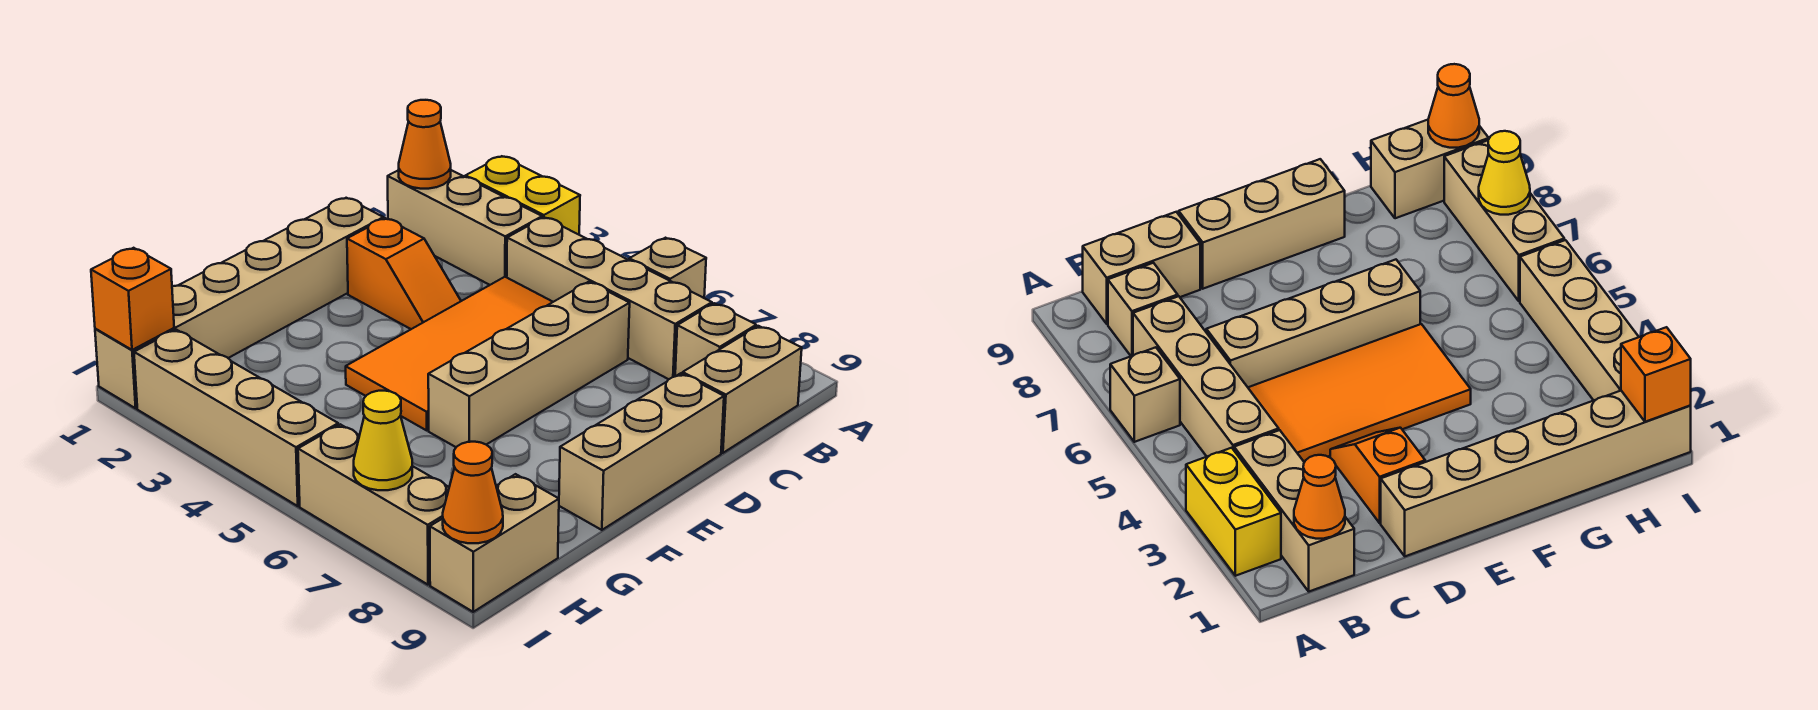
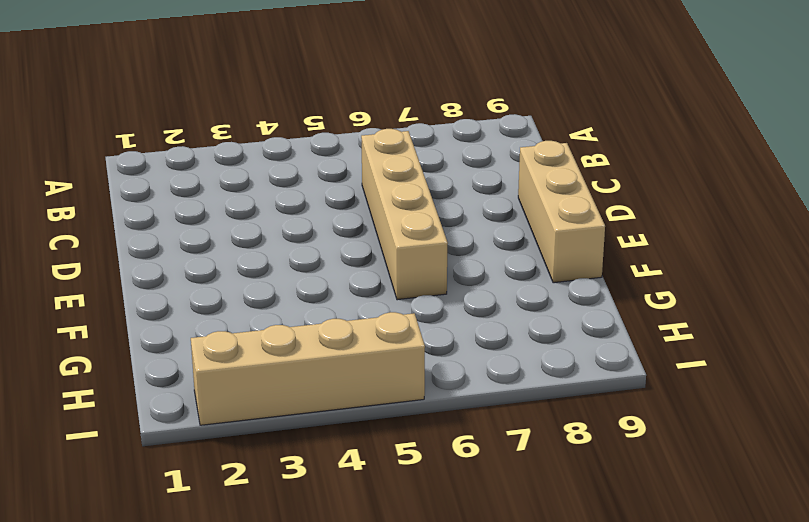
none -> yellow 1x2 brick [465,156,580,235]
none -> tan 1x1 brick [629,238,706,298]
none -> tan 1x3 brick [388,170,542,285]

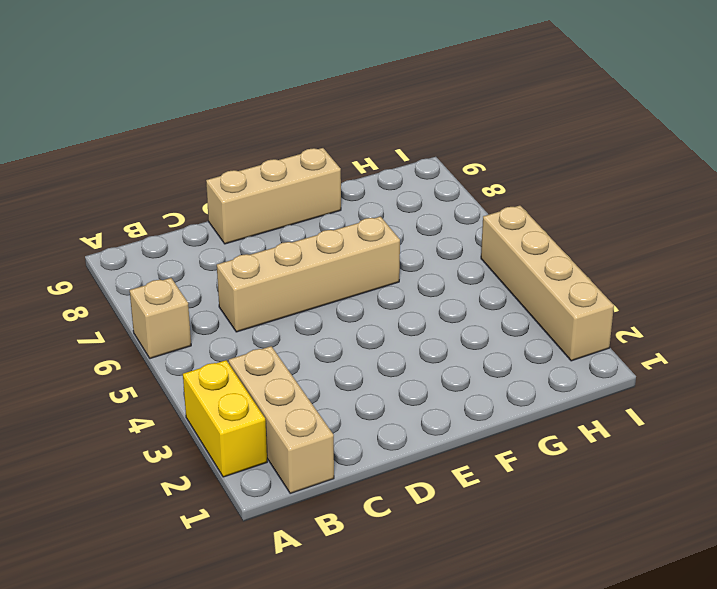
none -> tan 1x4 brick [507,217,712,379]
none -> tan 1x1 brick [675,303,756,376]
none -> tan 1x2 brick [683,326,802,453]

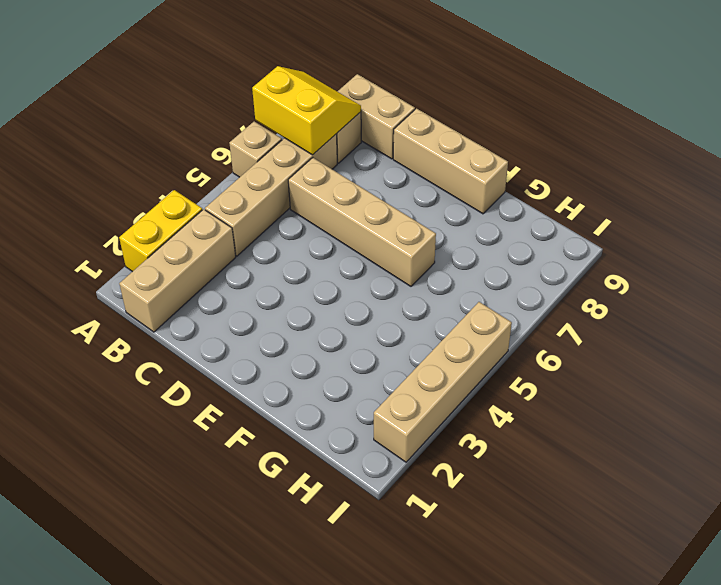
yellow 2x2 slope [252,66,361,155] -> none
none -> orange 2x4 tile [346,277,552,430]
none -> tan 1x6 brick [95,198,383,408]
none -> orange 1x2 slope [347,218,461,329]

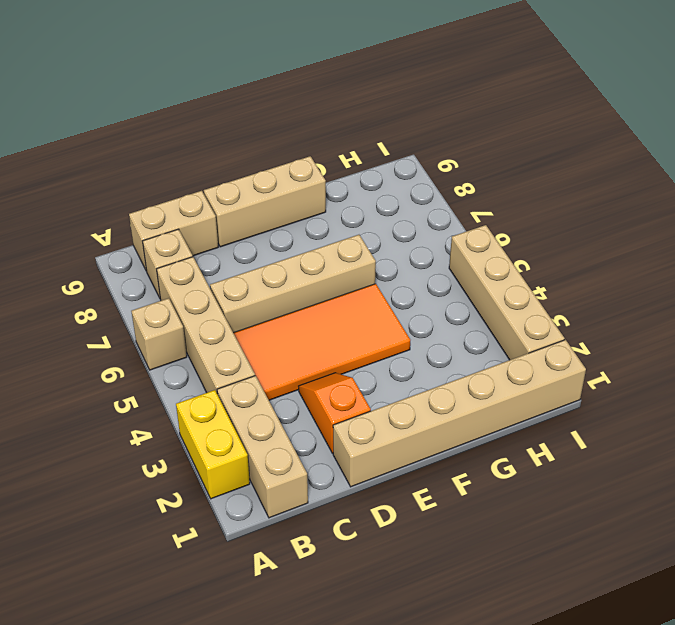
none -> tan 1x2 brick [430,474,559,612]
none -> tan 1x3 brick [298,424,449,585]
none -> orange 1x1 cone [399,100,451,189]

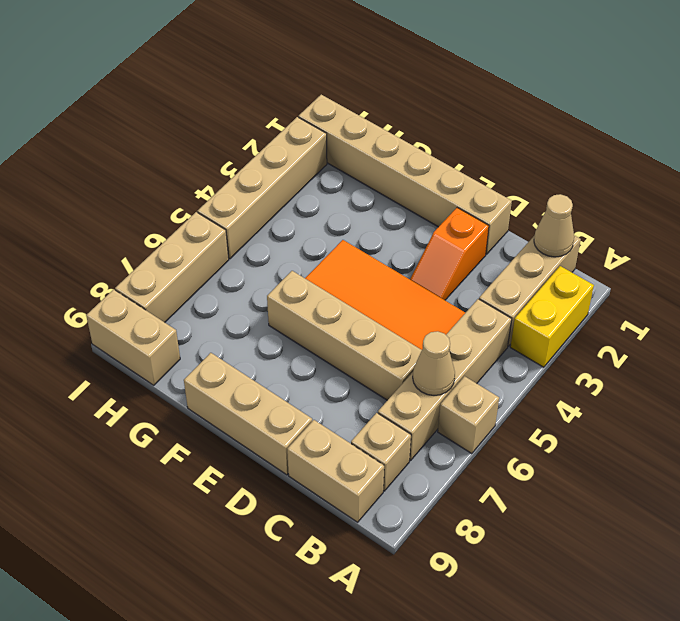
tan 1x1 cone [534,194,574,257] -> orange 1x1 cone [399,100,451,189]
tan 1x1 cone [413,331,455,395] -> none
none -> orange 1x1 brick [91,248,174,350]
none -> yellow 1x1 cone [354,391,412,490]
none -> orange 1x1 cone [443,442,503,543]

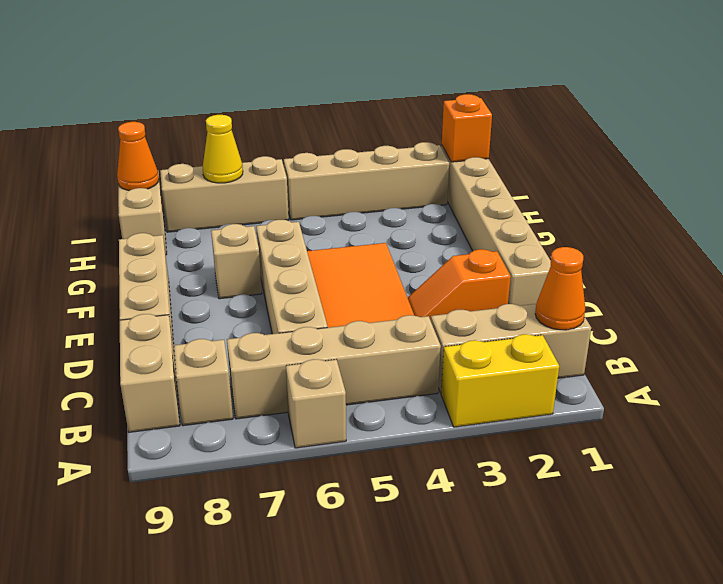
tan 1x1 brick [211,224,262,299] -> none

